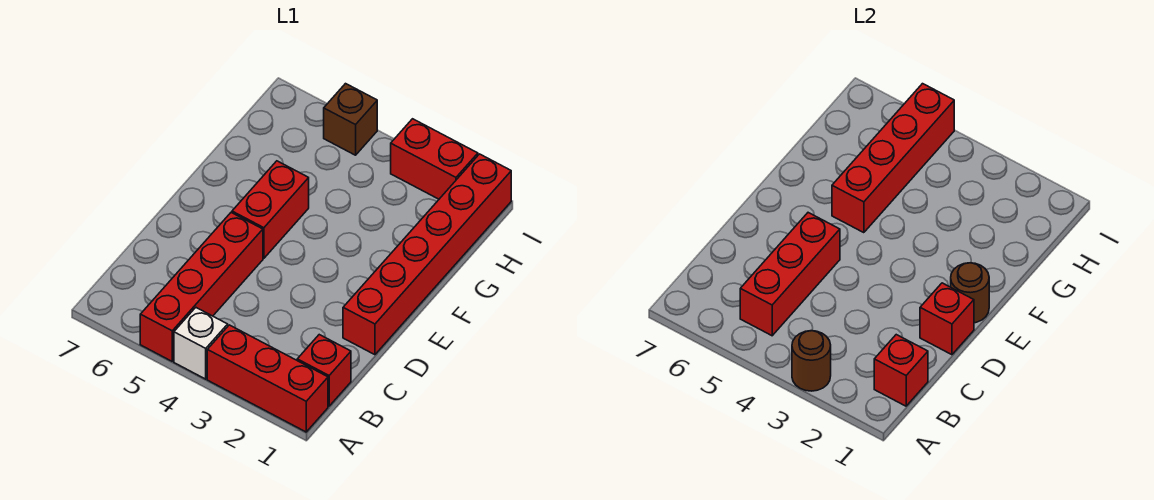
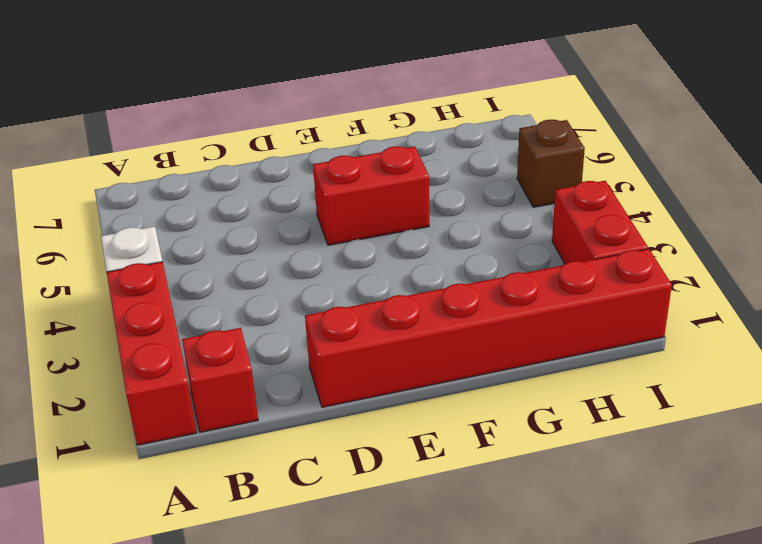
none -> red 1x4 brick [140,213,263,361]
none -> brown 1x1 round brick [792,331,831,391]
none -> red 1x1 brick [874,335,928,406]

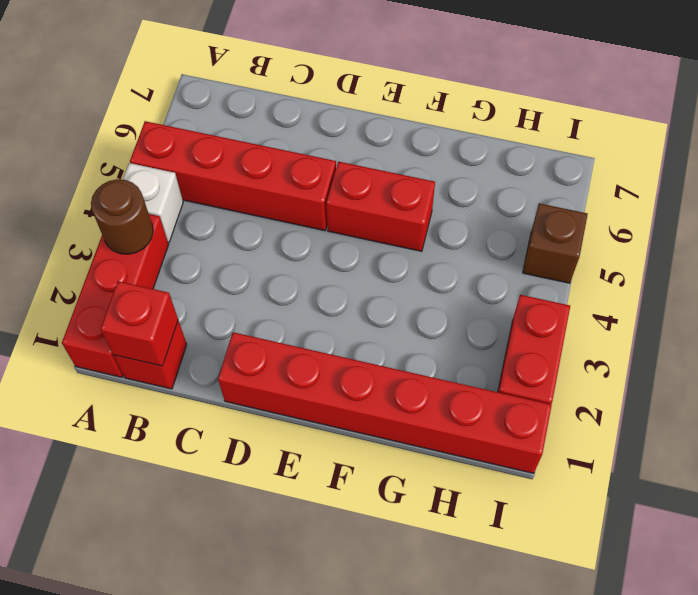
none -> red 1x3 brick [740,213,840,336]
none -> red 1x1 brick [920,283,974,355]
none -> brown 1x1 round brick [951,263,989,323]

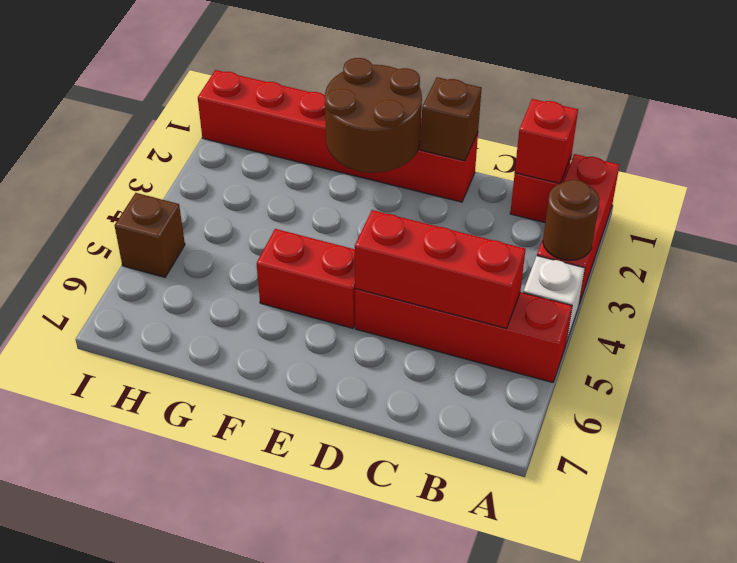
brown 1x1 brick [421,77,482,161] -> red 1x1 brick [920,283,974,355]
brown 2x2 round brick [325,58,422,173] -> brown 1x1 round brick [951,263,989,323]
none -> red 1x2 brick [391,119,478,199]
none -> red 1x4 brick [832,84,954,233]

